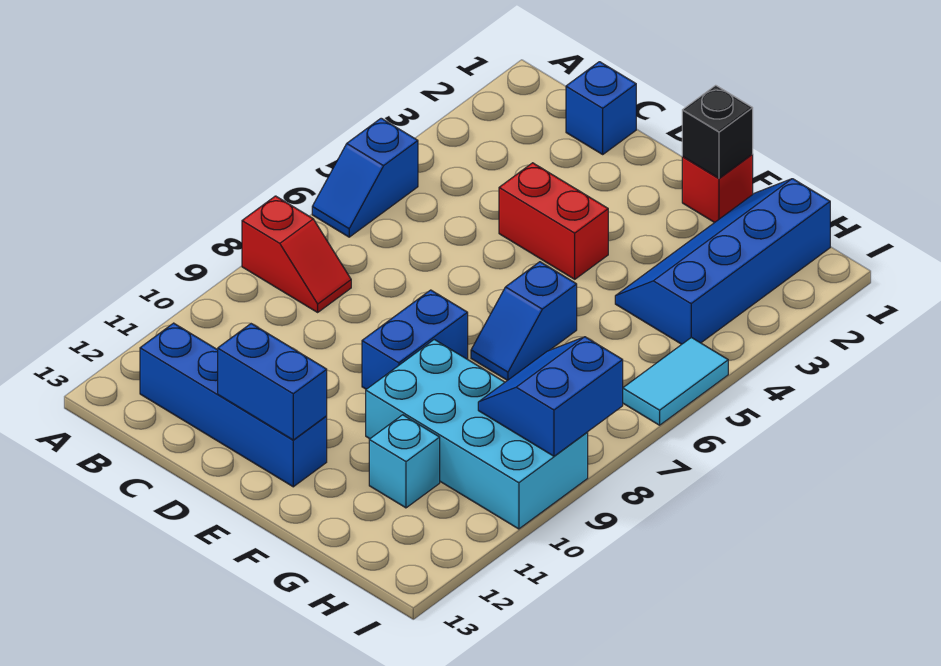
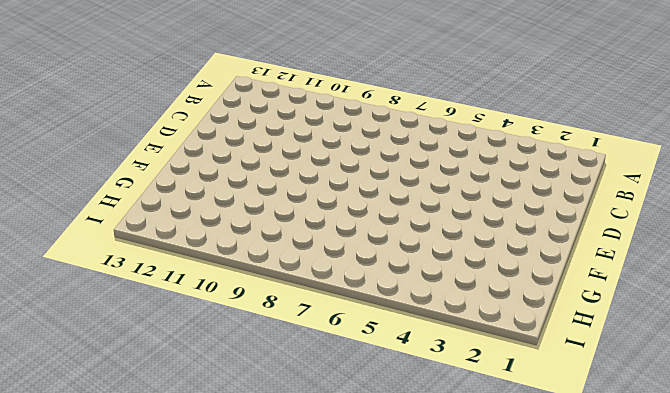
none -> blue 1x2 slope [312,118,418,237]
none -> red 1x2 slope [242,196,351,312]
none -> blue 1x4 brick [140,323,327,487]

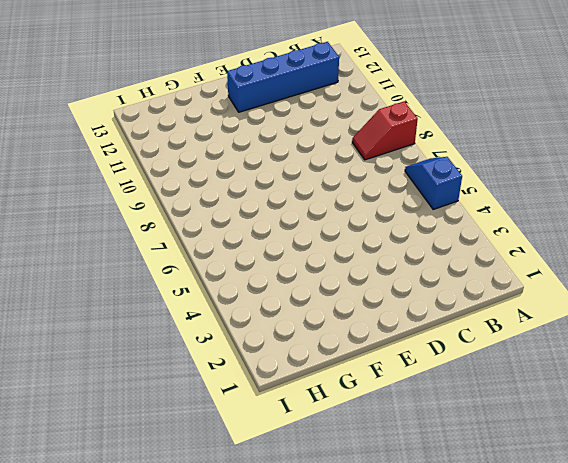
none -> blue 1x1 brick [566,62,636,154]
none -> red 1x2 brick [499,163,608,279]
none -> blue 1x2 brick [362,290,468,389]

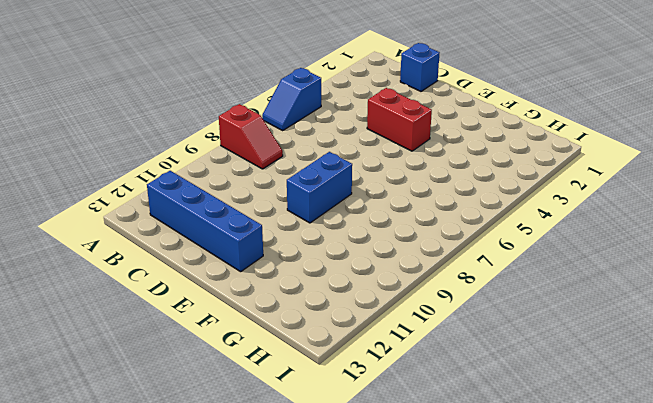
none -> red 1x1 brick [682,155,753,223]
none -> blue 1x2 slope [471,262,577,381]
none -> cyan 2x4 brick [366,340,588,529]

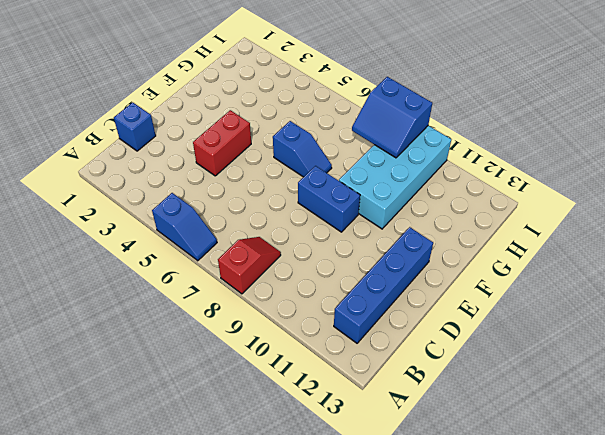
none -> red 1x1 brick [682,155,753,223]
none -> blue 2x4 slope [615,179,830,344]
none -> cyan 1x1 brick [369,415,440,508]

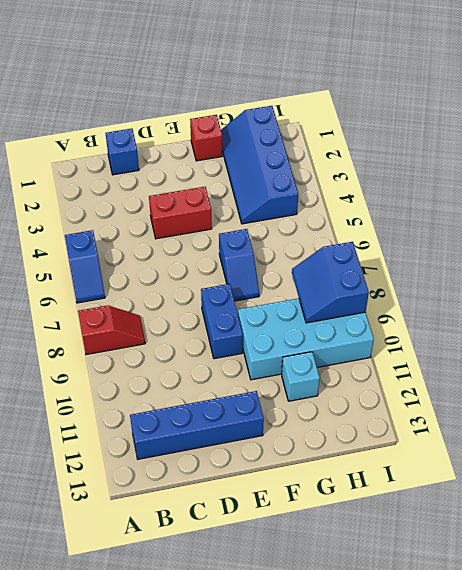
none -> cyan 1x2 tile [623,337,728,425]
none -> blue 1x2 brick [218,324,327,440]
none -> black 1x1 brick [682,85,753,178]

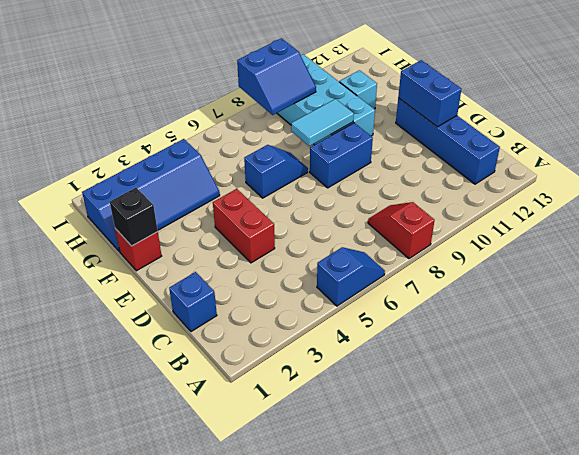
cyan 1x2 tile [291,99,354,146] -> cyan 1x2 tile moved to [623,337,728,425]

